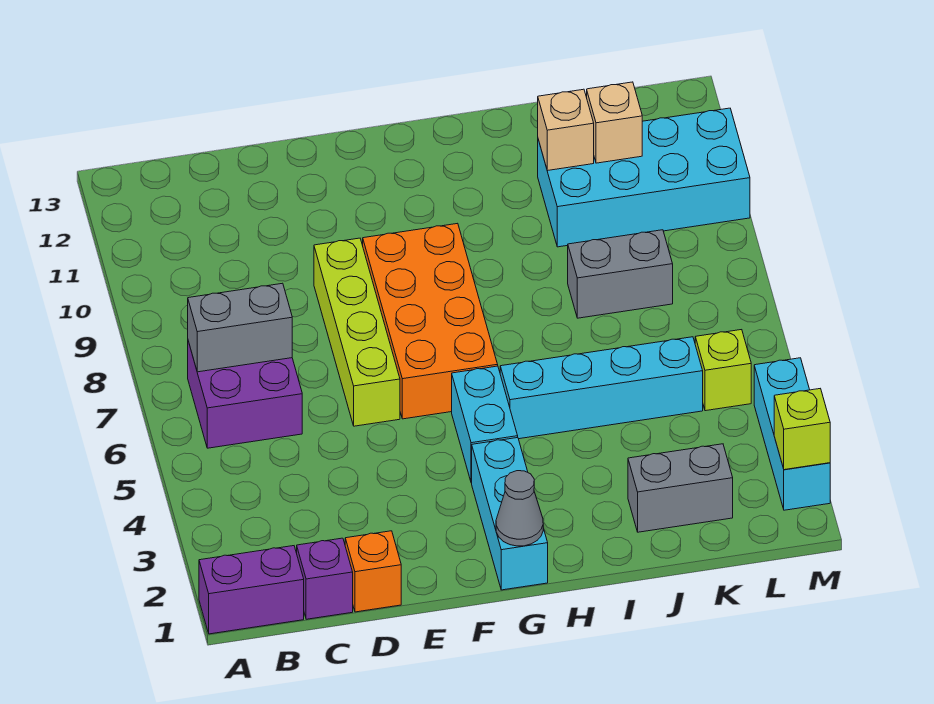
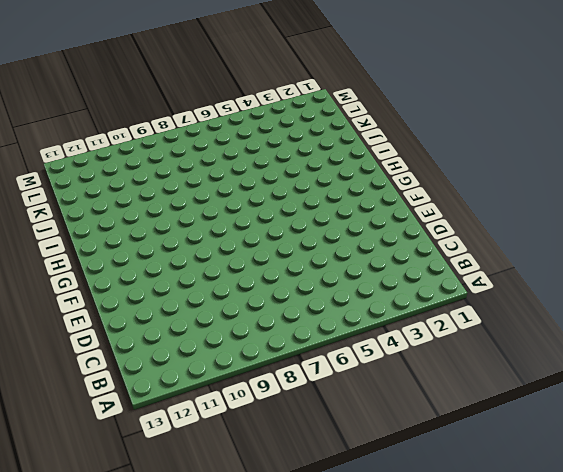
none -> purple 1x2 brick [199,546,304,634]
none -> purple 2x2 brick [188,341,302,448]
none -> purple 1x1 brick [297,538,353,619]

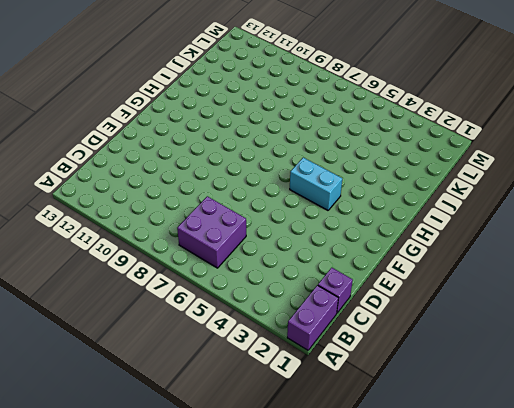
none -> orange 1x1 brick [345,531,401,612]
none -> lime 1x4 brick [314,238,400,426]
none -> orange 2x4 brick [363,223,498,419]

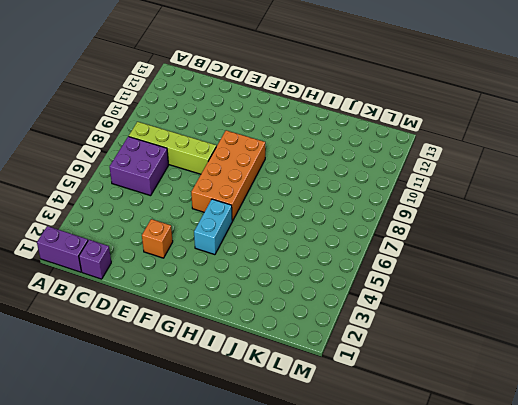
lime 1x4 brick [129,122,216,174] -> lime 1x4 brick turned to [314,238,400,426]
orange 1x1 brick [142,219,173,258] -> orange 1x1 brick moved to [345,531,401,612]
none -> cyan 1x3 brick [472,438,548,590]
none -> cyan 1x4 brick [500,337,703,439]
none -> grey 1x2 brick [628,444,733,532]

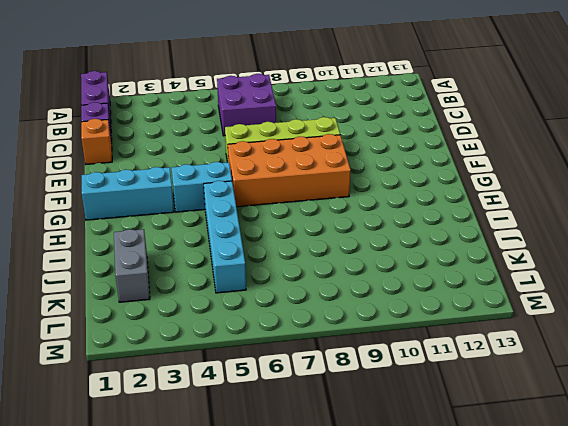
none -> grey 1x2 brick [568,230,673,318]
none -> cyan 2x4 brick [538,108,750,247]
none -> lime 1x1 brick [695,330,751,411]

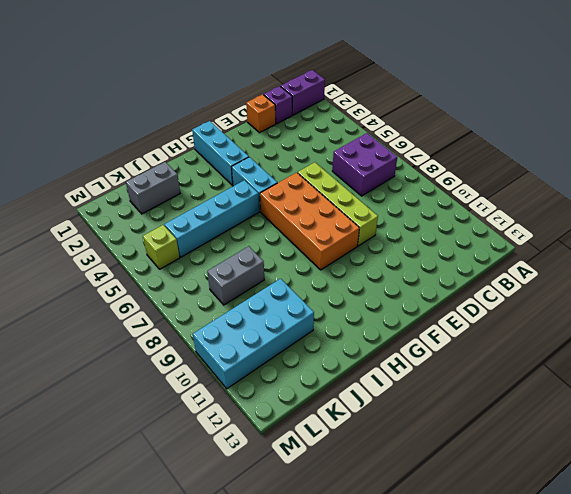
none -> cyan 1x3 brick [754,358,830,510]
none -> grey 1x2 brick [188,283,292,372]
none -> grey 1x1 cone [496,471,543,546]

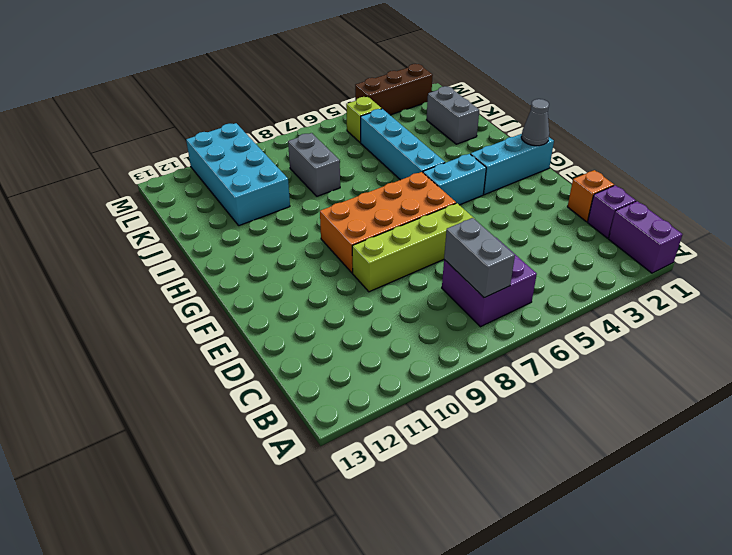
brown 1x3 brick [355,64,433,115] -> cyan 1x3 brick [754,358,830,510]
none -> tan 1x1 brick [538,89,594,171]
none -> tan 1x1 brick [587,82,642,163]
none -> lime 1x1 brick [774,389,830,470]

